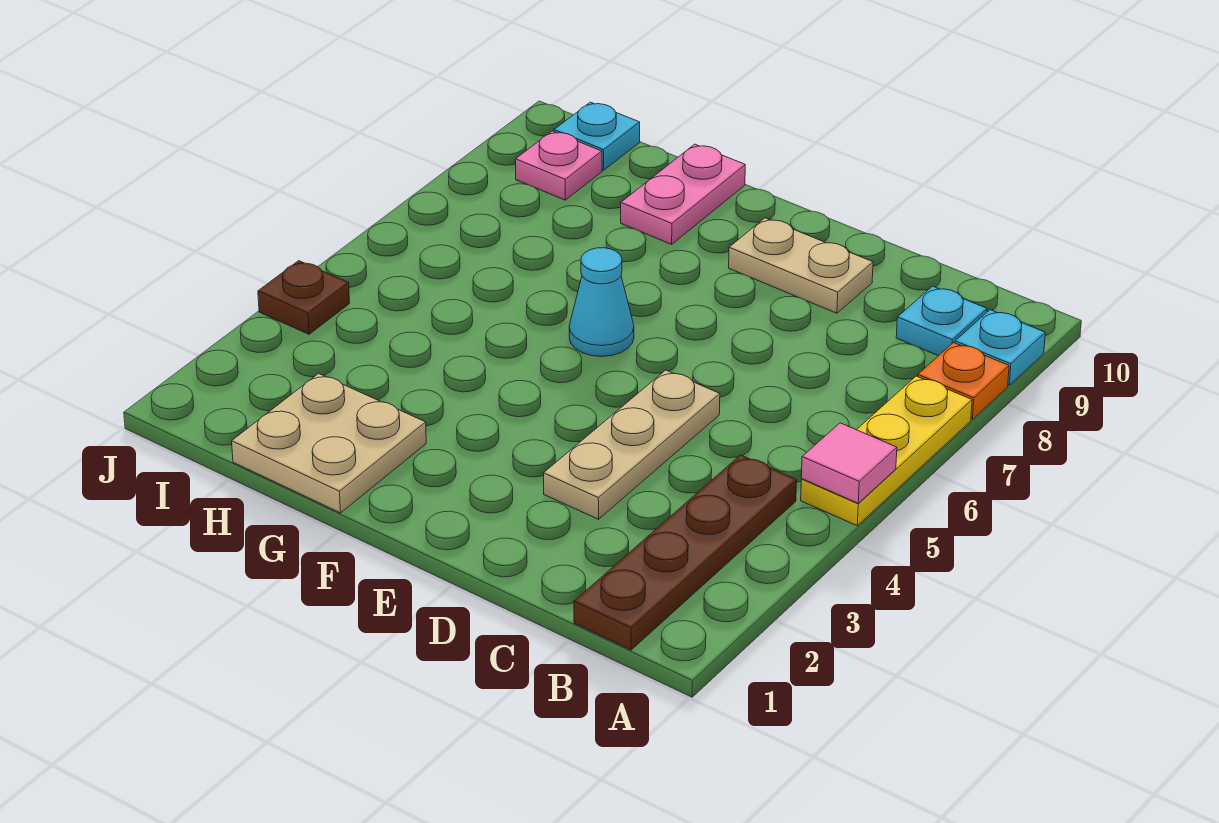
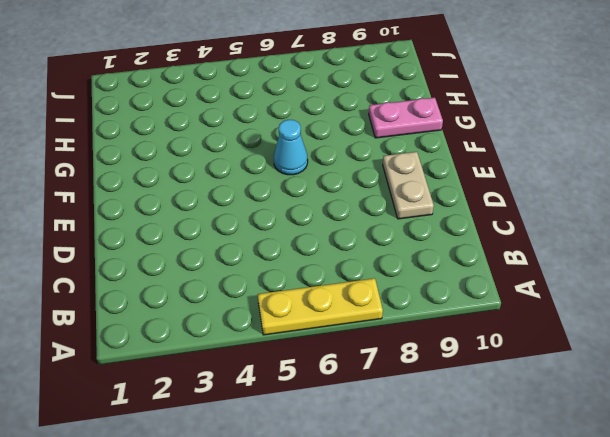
none -> orange 1x1 plate [918,343,1009,419]
none -> cyan 1x1 plate [955,310,1045,385]
none -> brown 1x4 plate [574,455,797,650]

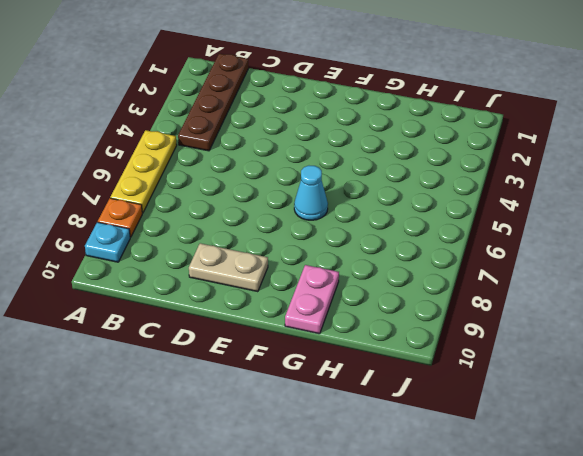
none -> cyan 1x1 plate [896,286,987,356]
none -> tan 1x3 plate [543,370,720,519]
none -> tan 2x2 plate [232,374,426,513]

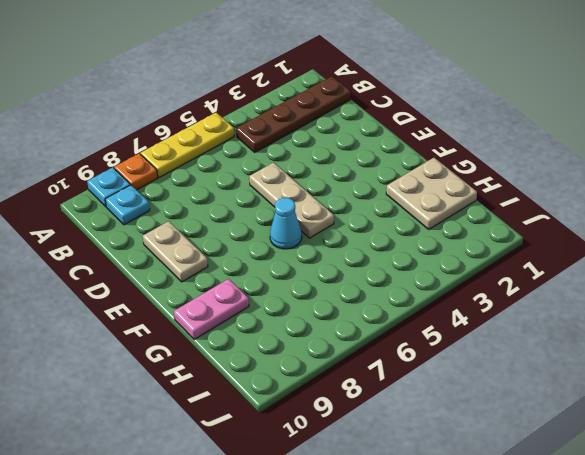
tan 1x3 plate [249,163,334,238] -> tan 1x3 plate turned to [543,370,720,519]
none -> pink 1x1 plate [515,131,602,200]
none -> cyan 1x1 plate [554,102,640,170]
none -> brown 1x1 plate [258,261,350,334]

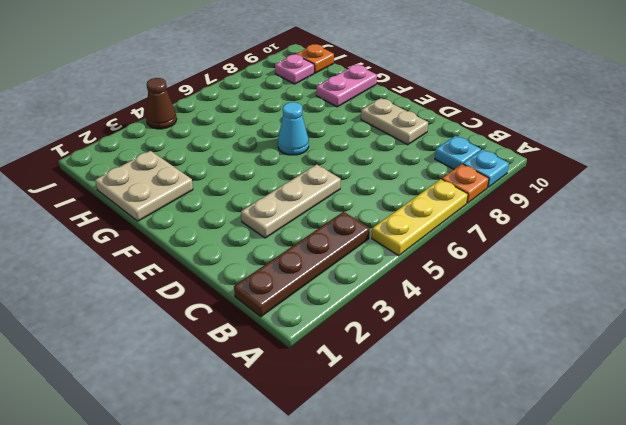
orange 1x1 plate [296,44,334,73] -> cyan 1x1 plate [554,102,640,170]
brown 1x1 cone [146,78,177,129] -> brown 1x1 plate [258,261,350,334]
none -> pink 1x1 tile [801,423,897,503]

